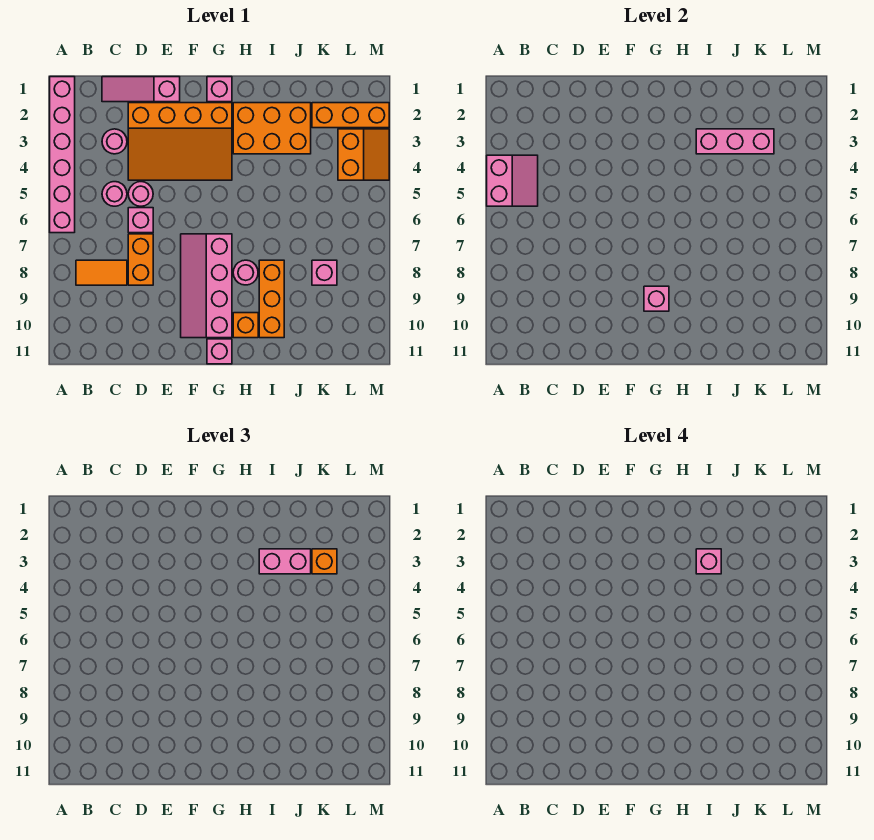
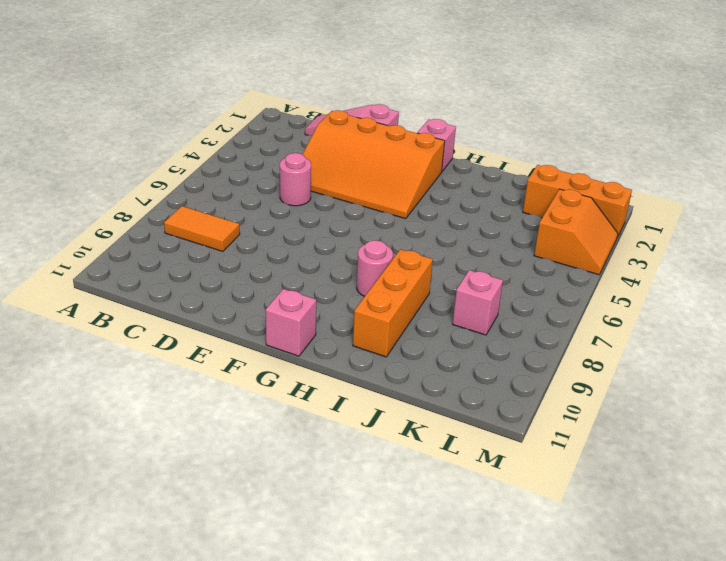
none -> pink 1x6 brick [50,77,75,233]
none -> pink 1x1 round brick [102,129,127,154]
none -> pink 1x1 round brick [102,182,127,206]

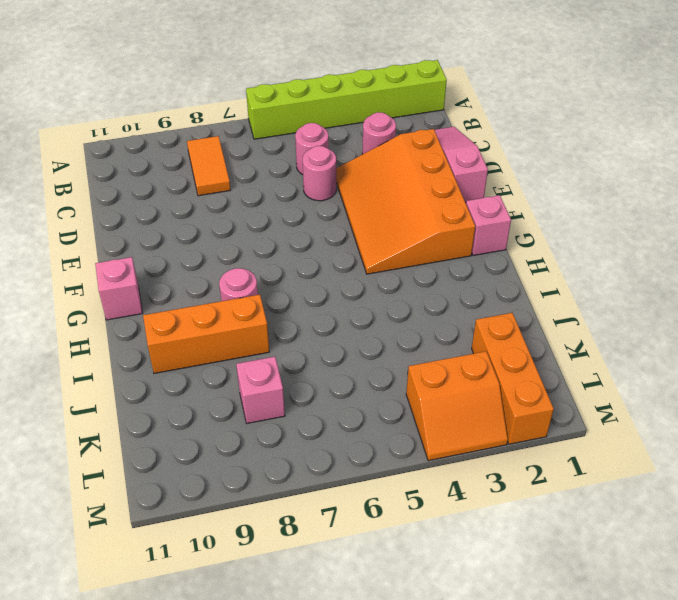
lime 1x6 brick [246,60,447,139] -> pink 1x6 brick [50,77,75,233]
none -> pink 1x1 brick [128,208,153,233]
none -> orange 1x2 brick [128,234,153,285]
none -> pink 2x4 slope [181,234,232,338]

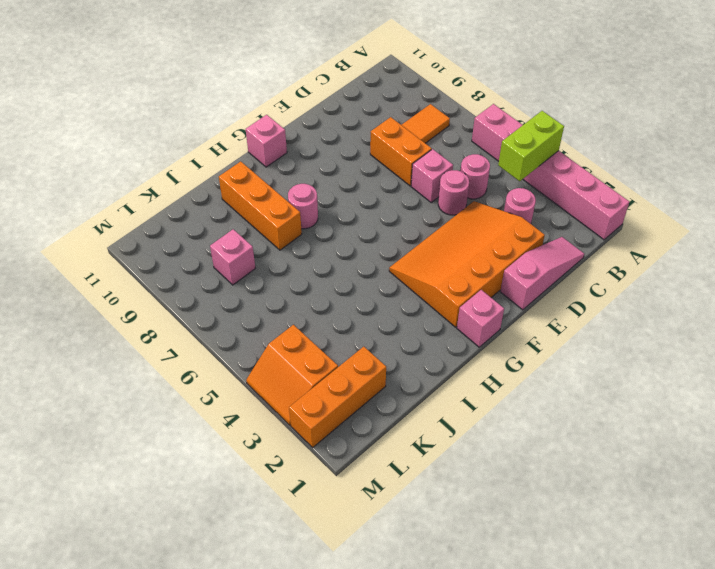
lime 1x2 brick [498,111,564,181] -> pink 2x2 slope [487,155,538,206]
none -> pink 2x4 slope [181,234,232,338]
none -> orange 2x3 brick [233,103,311,154]
none -> orange 1x1 brick [233,313,258,338]

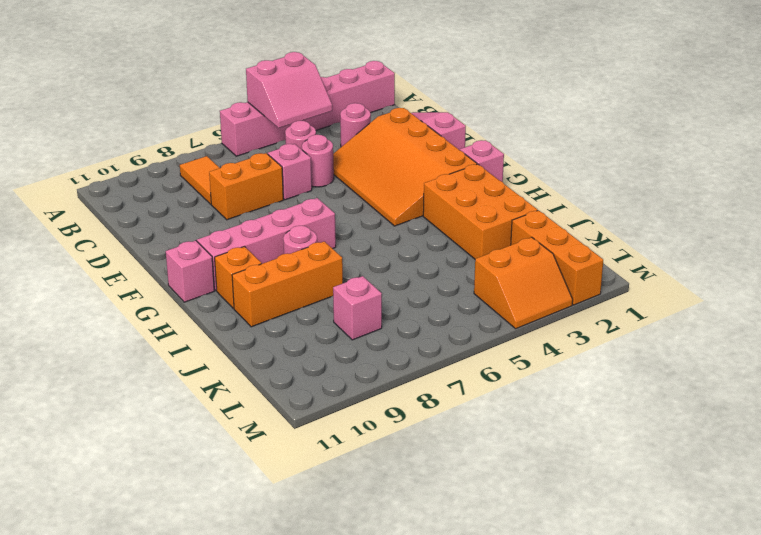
none -> pink 1x1 brick [644,286,669,311]
none -> pink 1x3 brick [696,129,774,154]
none -> pink 1x2 brick [259,549,311,574]

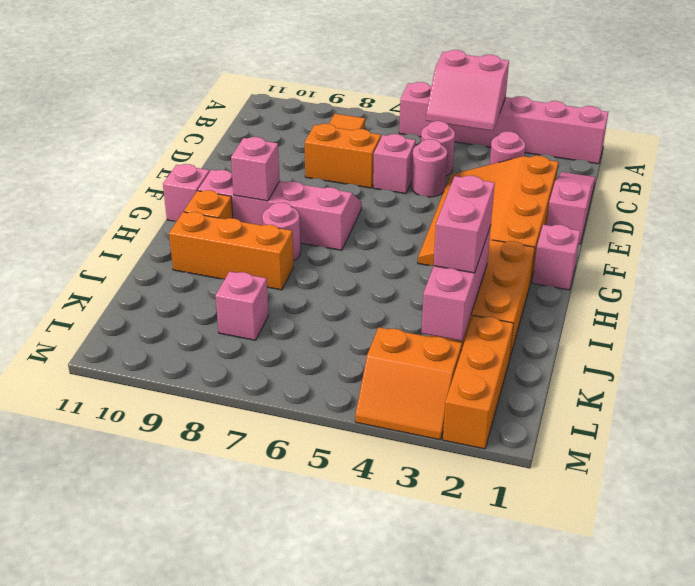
none -> orange 1x1 brick [312,549,337,574]
none -> pink 1x1 brick [696,549,721,574]

